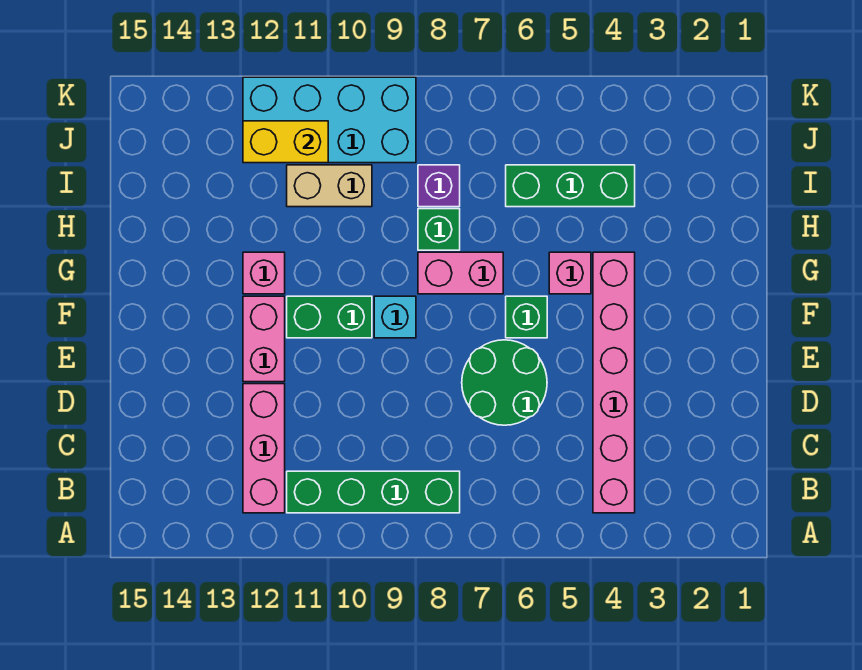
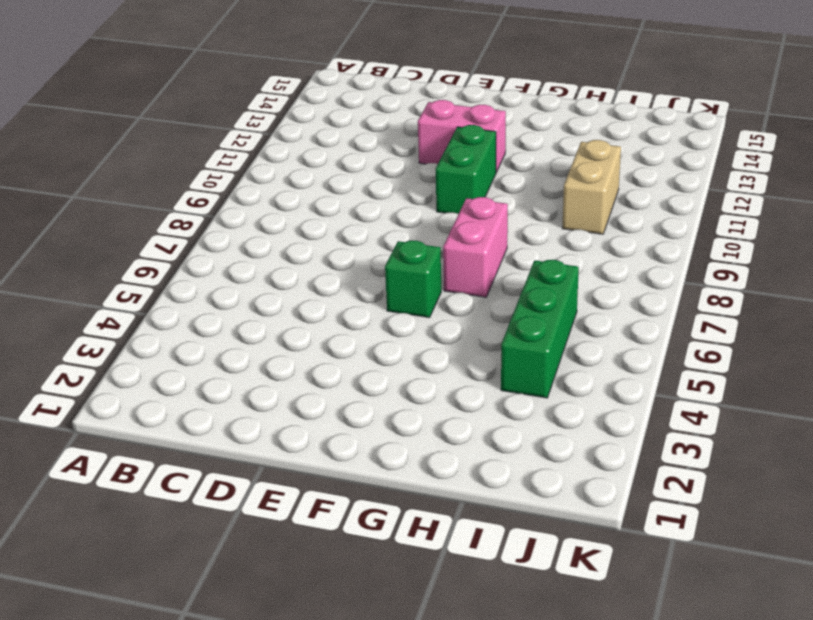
none -> pink 1x6 brick [593,252,635,513]
none -> green 1x4 brick [287,471,460,513]
none -> pink 1x3 brick [243,384,285,513]

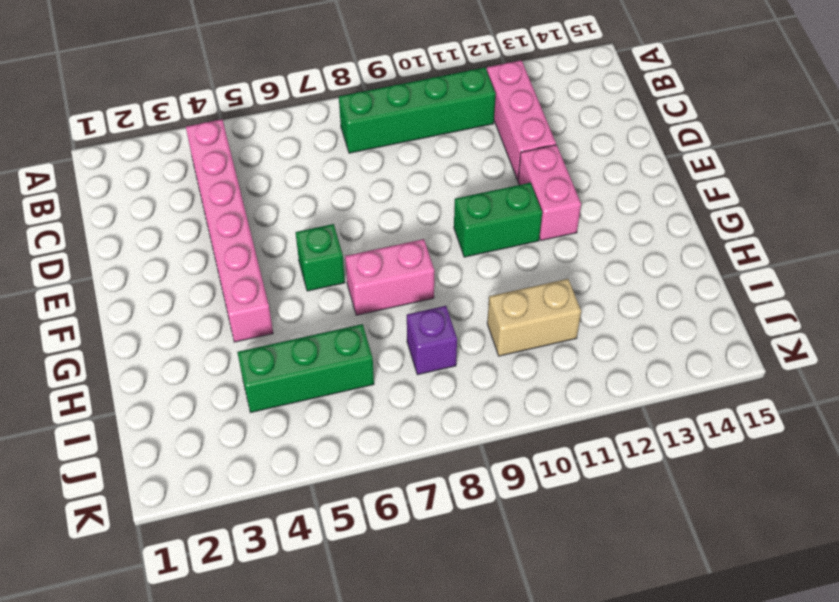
none -> green 2x2 round brick [462,340,547,425]
none -> cyan 1x1 brick [374,296,416,338]
none -> pink 1x1 brick [549,252,591,294]

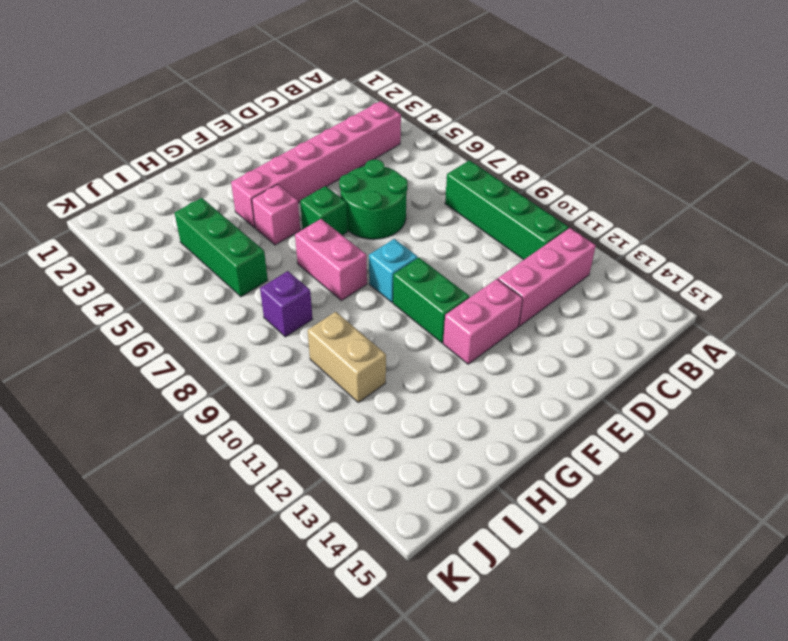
none -> pink 1x1 brick [243,252,285,294]
none -> green 1x1 brick [418,209,460,250]
none -> cyan 2x4 brick [243,77,416,163]

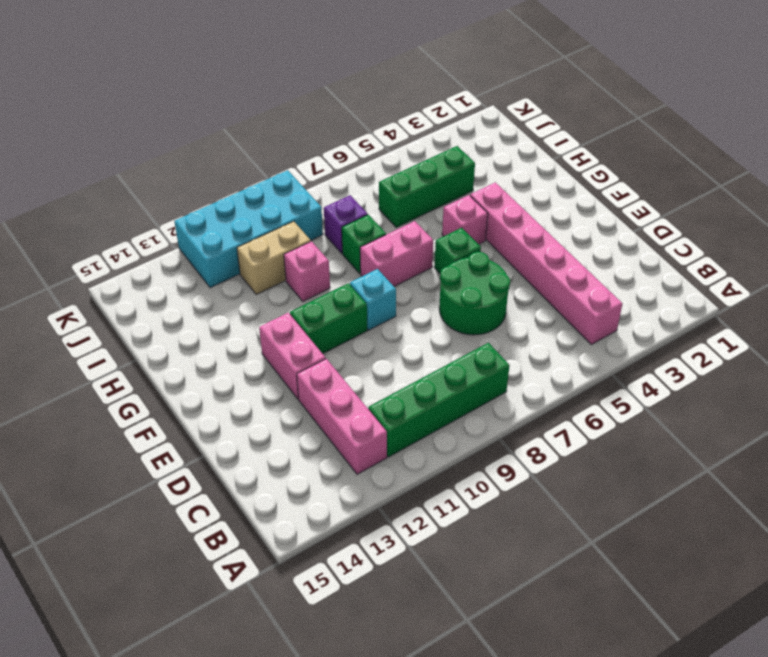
pink 1x1 brick [284,241,330,301] -> pink 1x1 brick moved to [243,252,285,294]
none -> yellow 1x2 brick [243,121,328,163]

